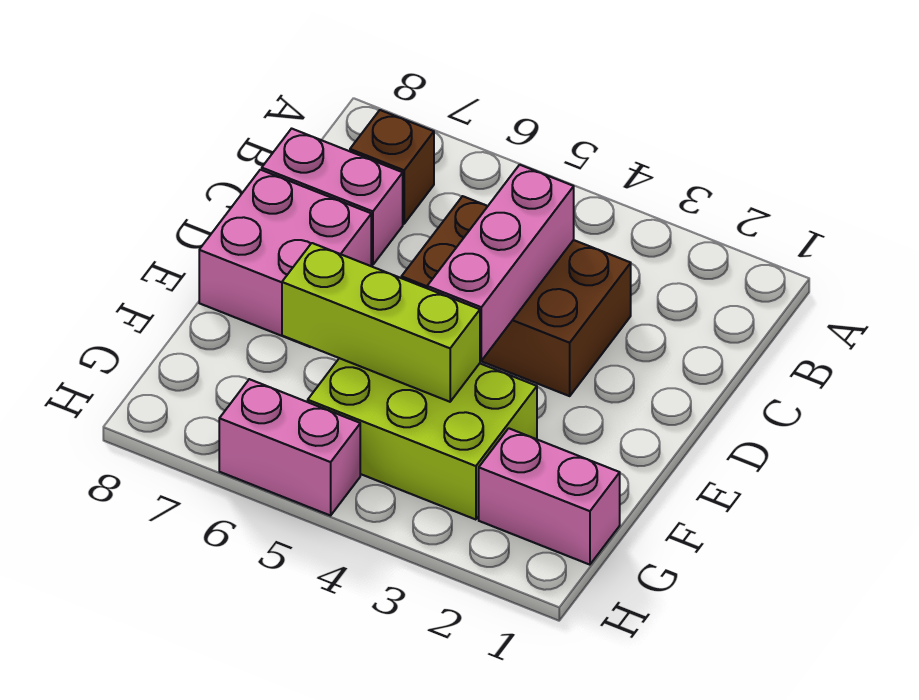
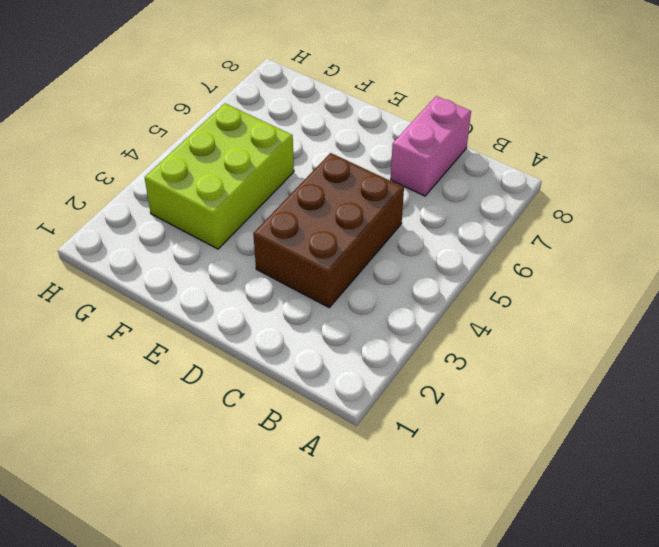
none -> brown 1x1 brick [350,110,434,224]
none -> pink 2x2 brick [199,170,371,347]

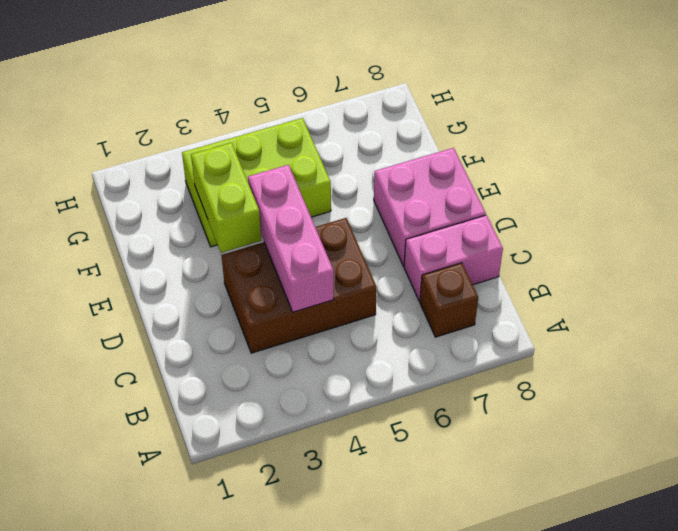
lime 1x2 brick [191,143,261,253] -> none
none -> pink 1x2 brick [479,428,620,565]
none -> pink 1x2 brick [219,379,360,516]

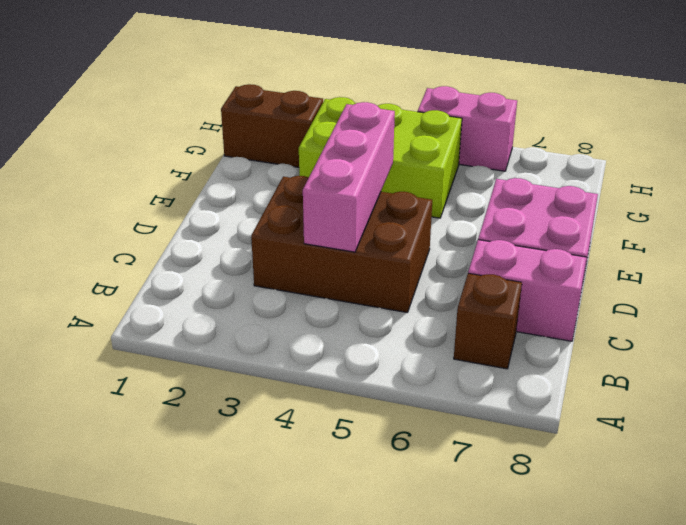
brown 1x2 brick [221,84,323,167] -> pink 1x2 brick [479,428,620,565]
none -> lime 1x3 brick [282,243,480,402]

